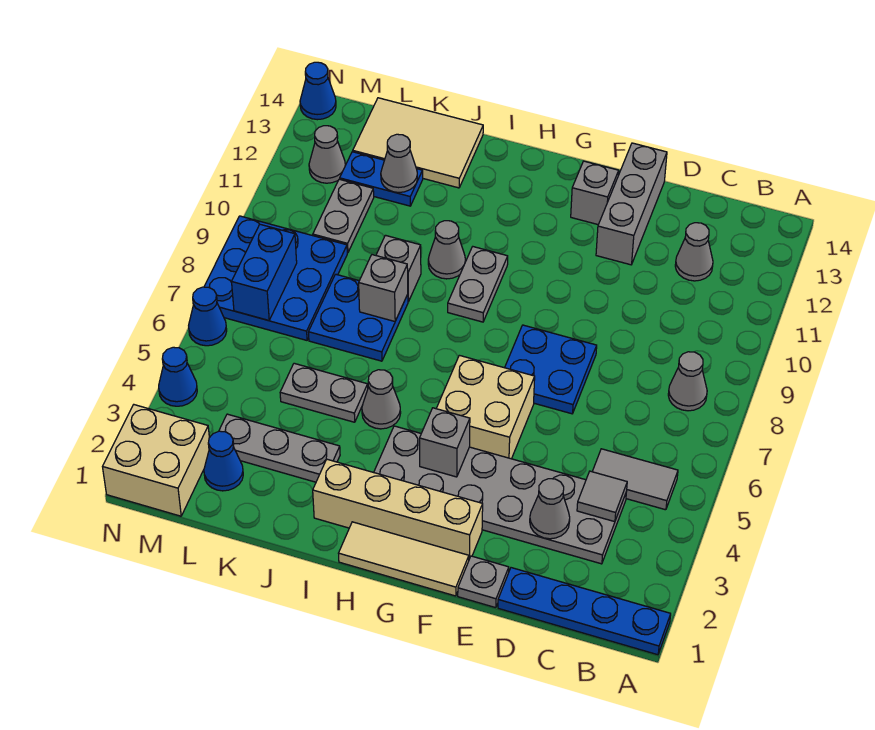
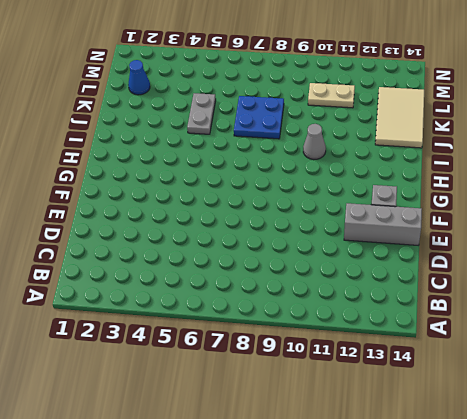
tan 1x2 plate [308,83,355,108] -> grey 1x2 plate [313,179,374,253]
none -> blue 1x4 plate [498,568,671,655]
none -> grey 1x2 tile [592,449,678,510]
none -> grey 1x1 cone [668,352,707,411]
none -> grey 2x6 plate [374,426,626,564]

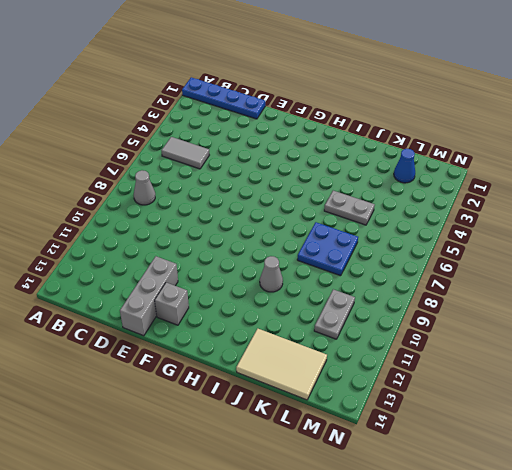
none -> grey 2x6 plate [374,426,626,564]
none -> grey 1x1 cone [675,223,713,281]
none -> grey 1x1 plate [458,556,509,608]
none -> blue 2x2 plate [505,325,597,414]

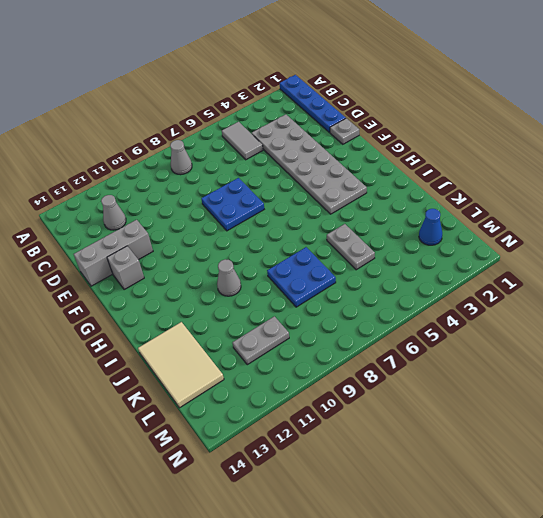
none -> tan 1x3 tile [338,522,469,596]
none -> tan 1x4 brick [313,459,483,559]
none -> tan 2x2 brick [436,355,535,459]
none -> grey 1x2 plate [448,247,508,322]

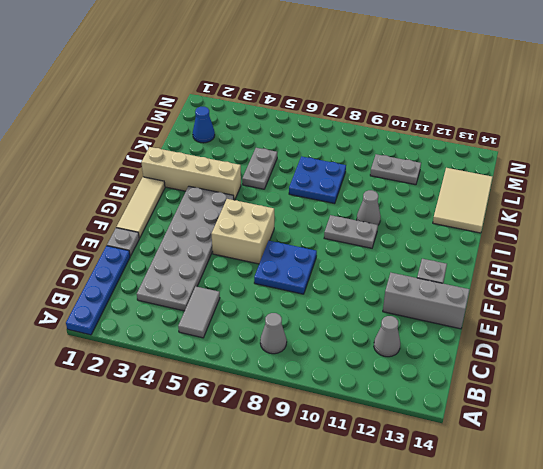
tan 1x4 brick [141,147,241,200] -> tan 1x4 brick turned to [313,459,483,559]
none -> grey 1x1 cone [362,370,401,429]
none -> grey 1x3 plate [219,414,340,482]
none -> grey 1x1 brick [376,235,421,302]
none -> blue 1x2 plate [340,152,423,206]

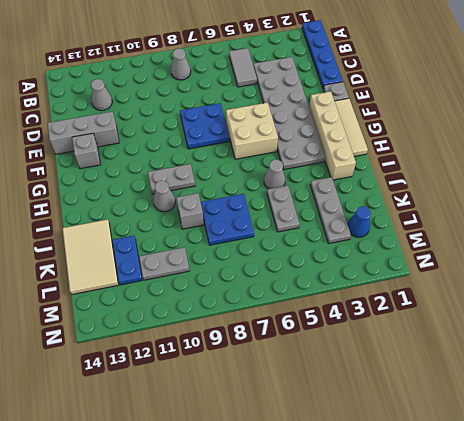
none -> blue 3x3 plate [204,216,347,340]
none -> tan 2x2 brick [103,405,209,516]
none -> grey 1x1 cone [309,126,345,183]
none -> blue 1x1 cone [159,347,197,406]

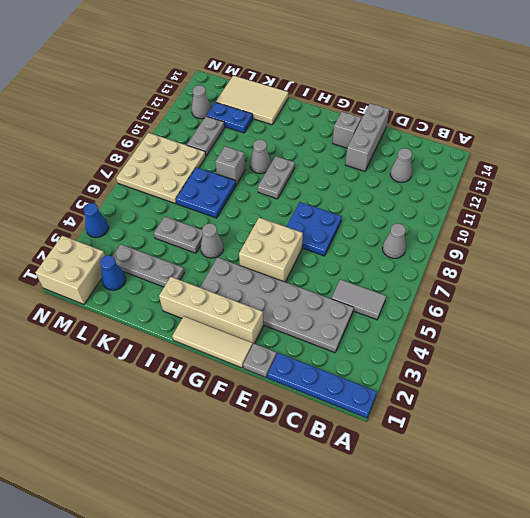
tan 3x3 plate [116,133,206,204] -> blue 3x3 plate [204,216,347,340]
none -> blue 1x1 cone [189,287,227,346]
none -> blue 1x1 cone [300,62,336,120]
none -> grey 1x1 tile [577,471,627,522]
none -> grey 1x1 cone [530,479,570,539]

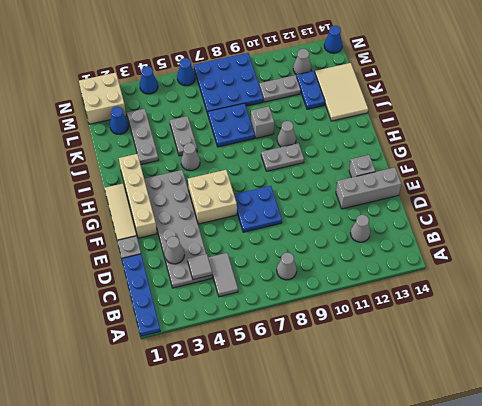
none -> grey 1x1 brick [420,408,470,477]
none -> grey 1x1 brick [359,255,408,321]
none -> grey 1x1 cone [381,134,417,192]
none -> blue 1x2 brick [232,224,297,320]

